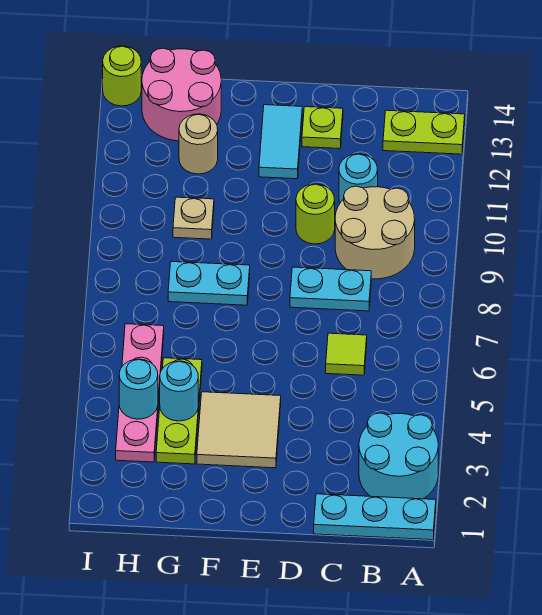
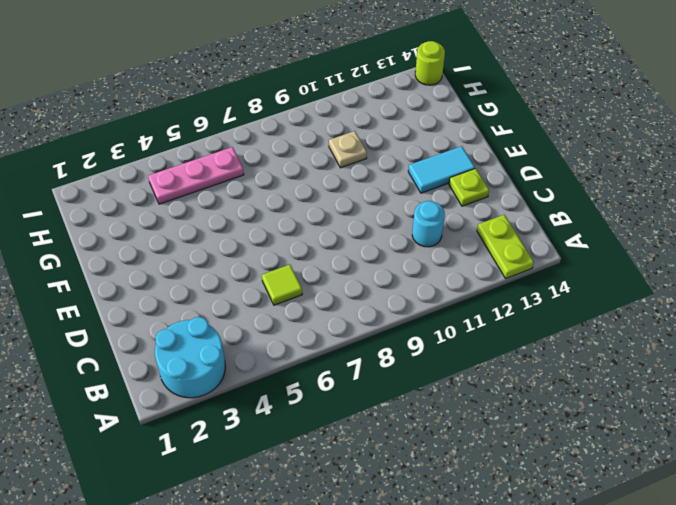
pink 1x3 plate [148,147,244,204] -> pink 1x4 plate [116,324,164,462]
none -> cyan 1x3 plate [314,494,436,540]
none -> tan 2x2 round brick [335,186,415,279]
none -> cyan 1x2 plate [290,267,371,311]

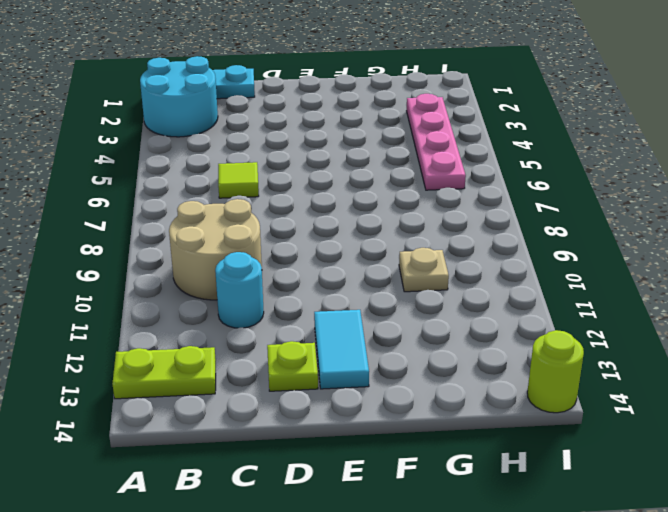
none -> cyan 1x2 plate [290,267,371,311]
none -> lime 1x1 round brick [296,184,335,244]
none -> tan 2x2 tile [197,392,281,468]

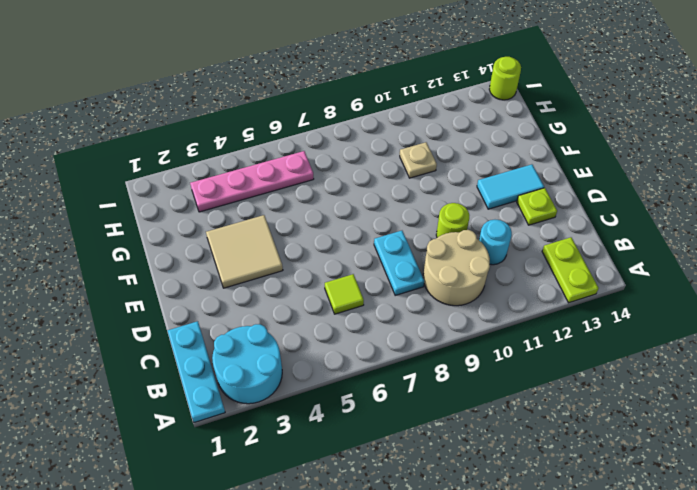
none -> cyan 1x2 plate [168,262,250,305]
none -> lime 1x3 plate [156,358,202,464]
none -> tan 1x1 round brick [179,114,218,174]

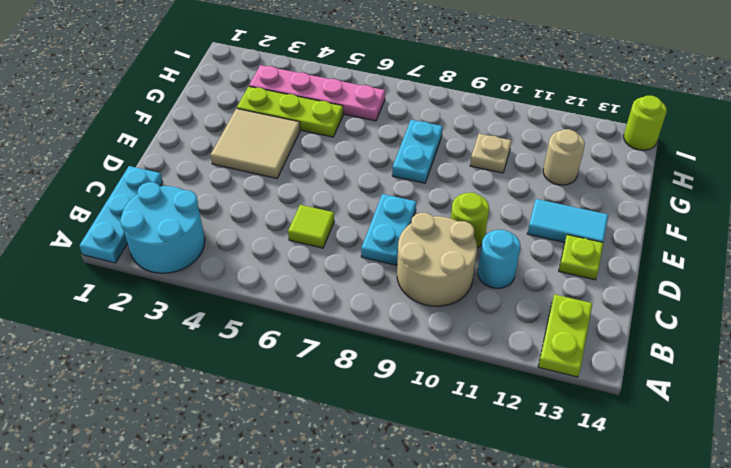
none -> pink 2x2 round brick [142,48,221,141]
none -> cyan 1x1 round brick [160,361,198,421]
none -> cyan 1x1 round brick [119,359,158,419]

